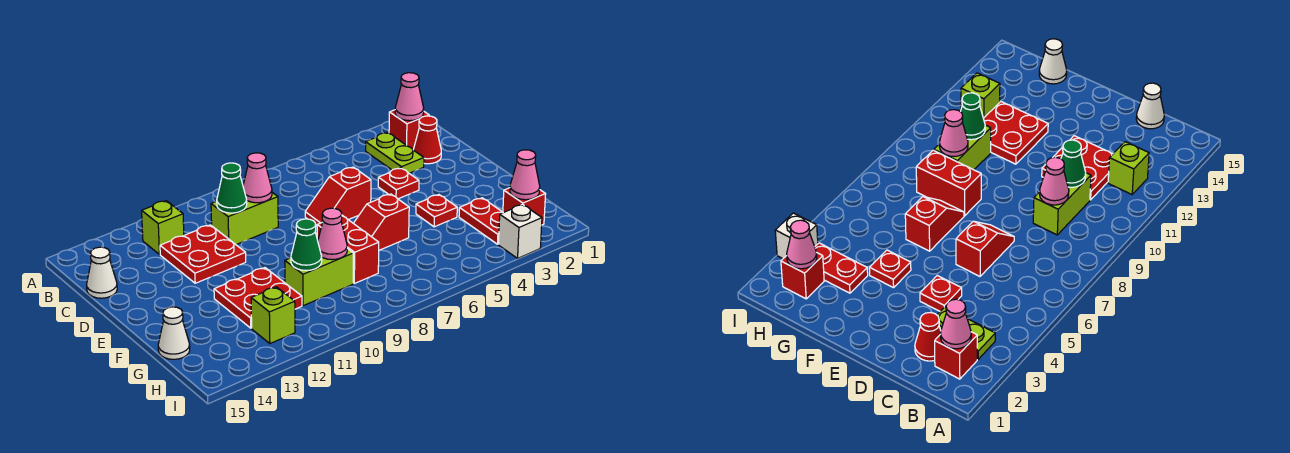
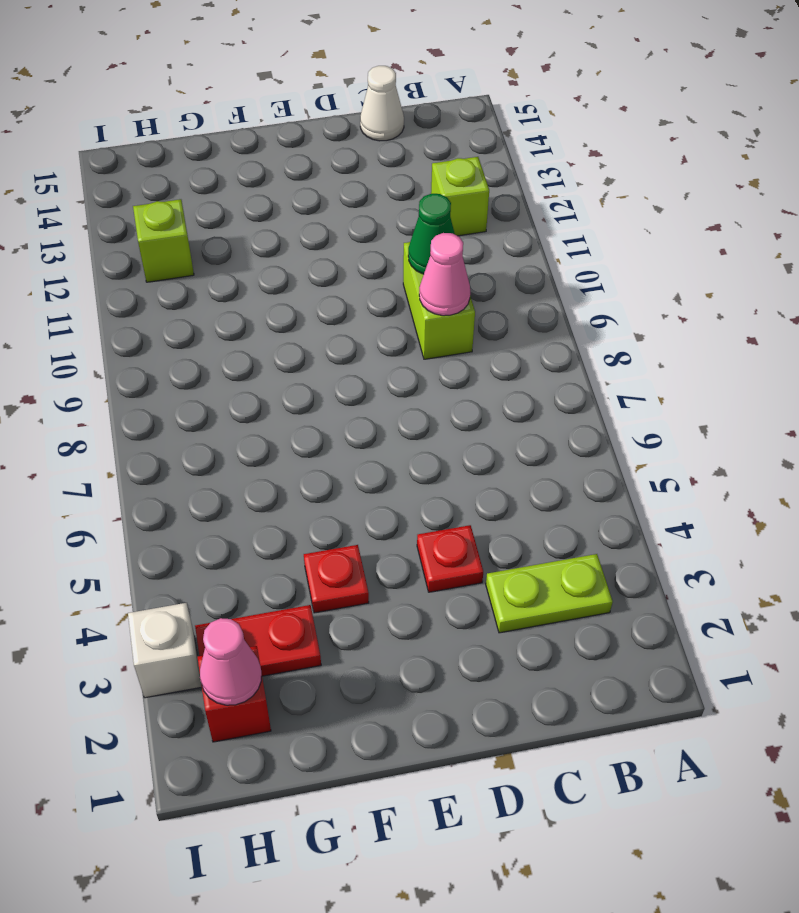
none -> red 1x1 brick [389,110,429,149]
none -> red 1x1 cone [413,116,441,164]
none -> red 2x2 plate [160,225,246,283]

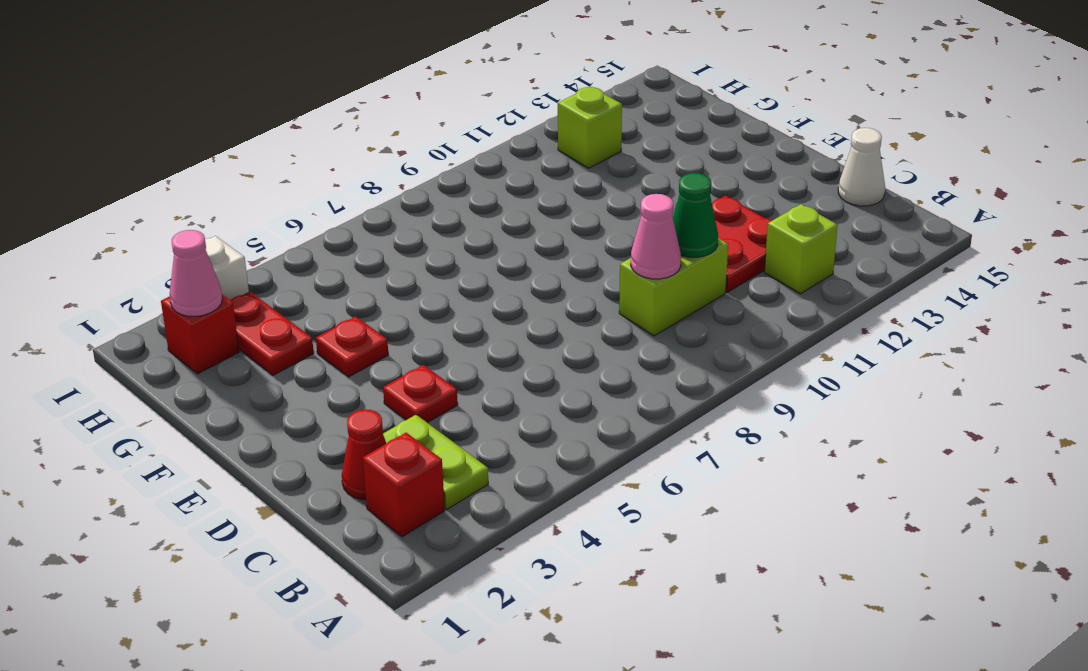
none -> red 1x2 slope [305,167,371,226]
none -> red 1x2 slope [354,194,409,250]
none -> red 1x2 brick [317,215,379,283]

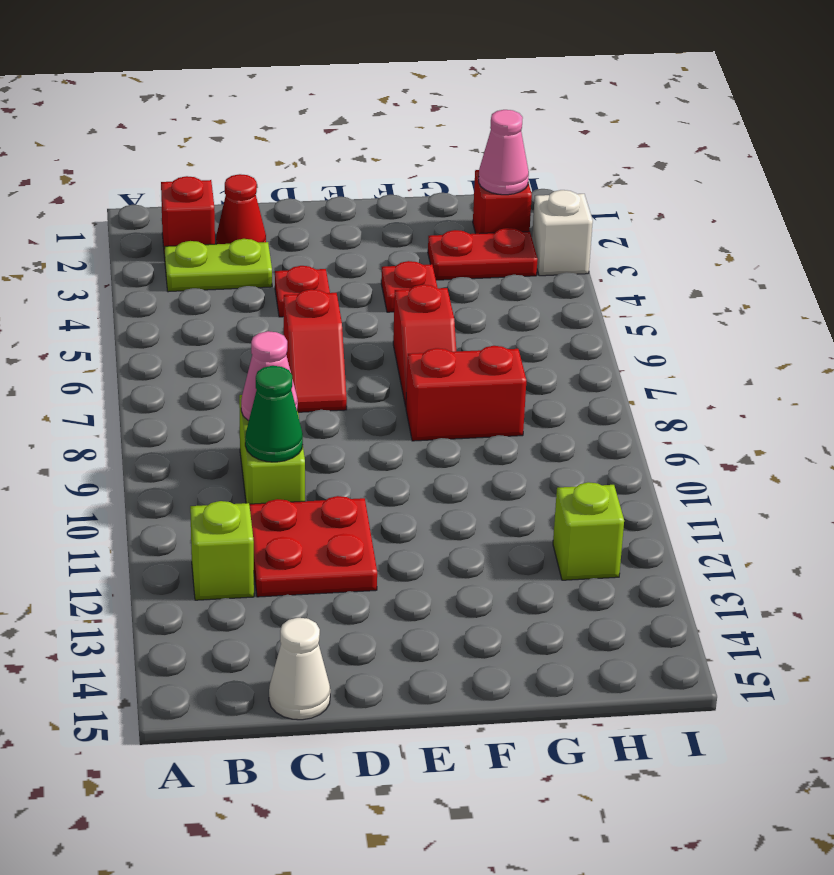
none -> red 2x2 plate [214,268,302,328]
none -> lime 1x2 brick [285,249,353,306]
none -> white 1x1 cone [158,307,190,359]

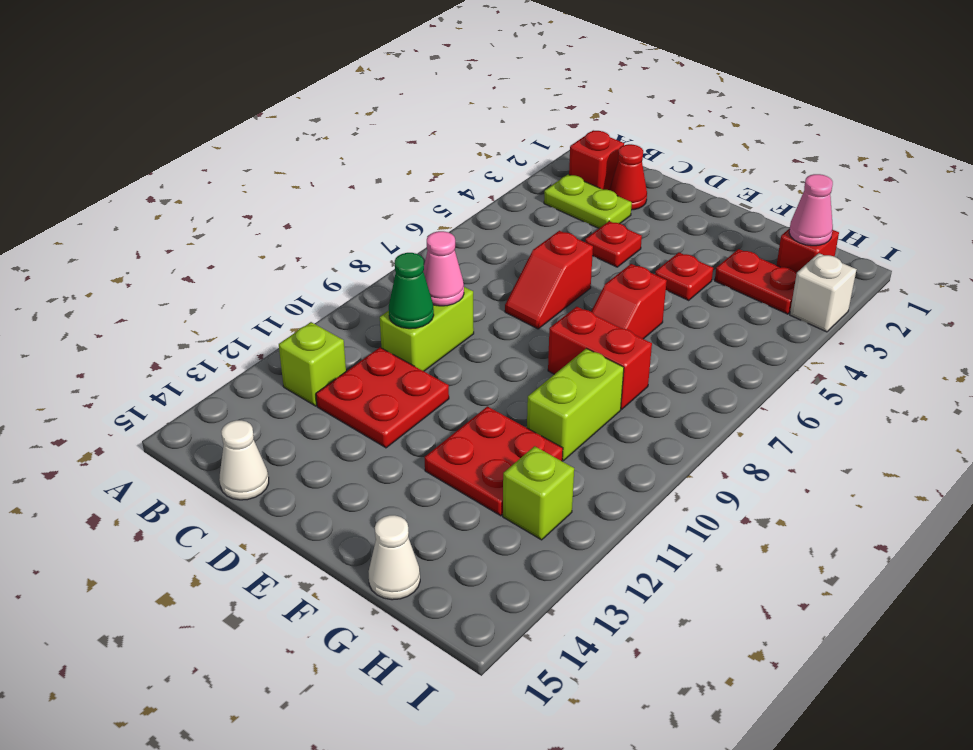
none -> pink 1x1 cone [395,73,424,121]
none -> pink 1x1 cone [318,208,347,260]
none -> green 1x1 cone [291,219,322,271]

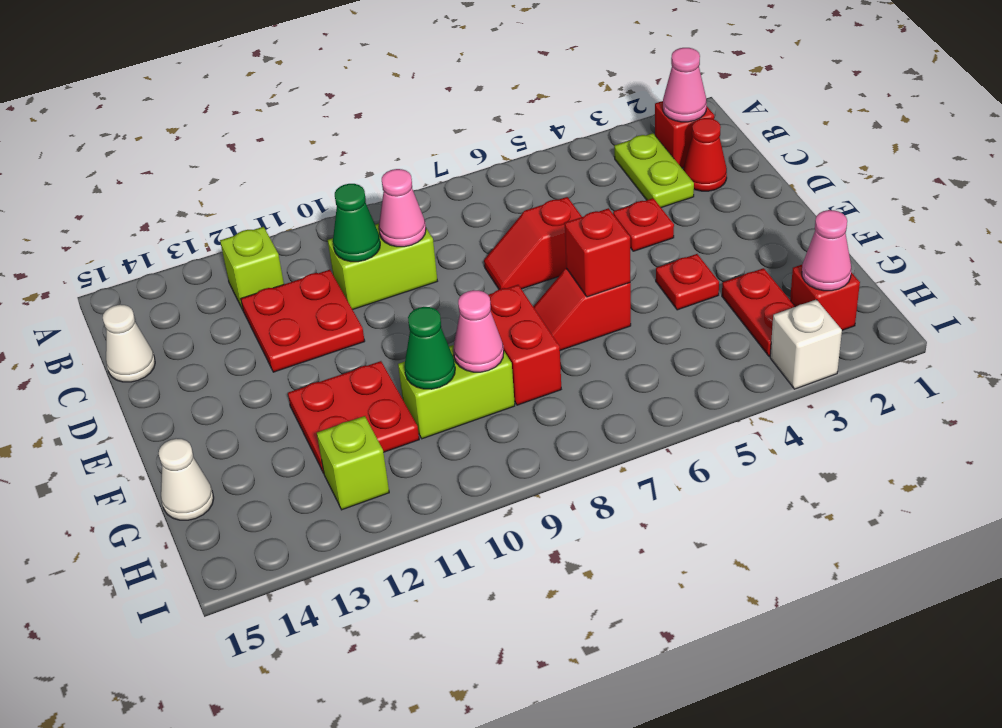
red 1x1 brick [565,208,630,297] -> none

